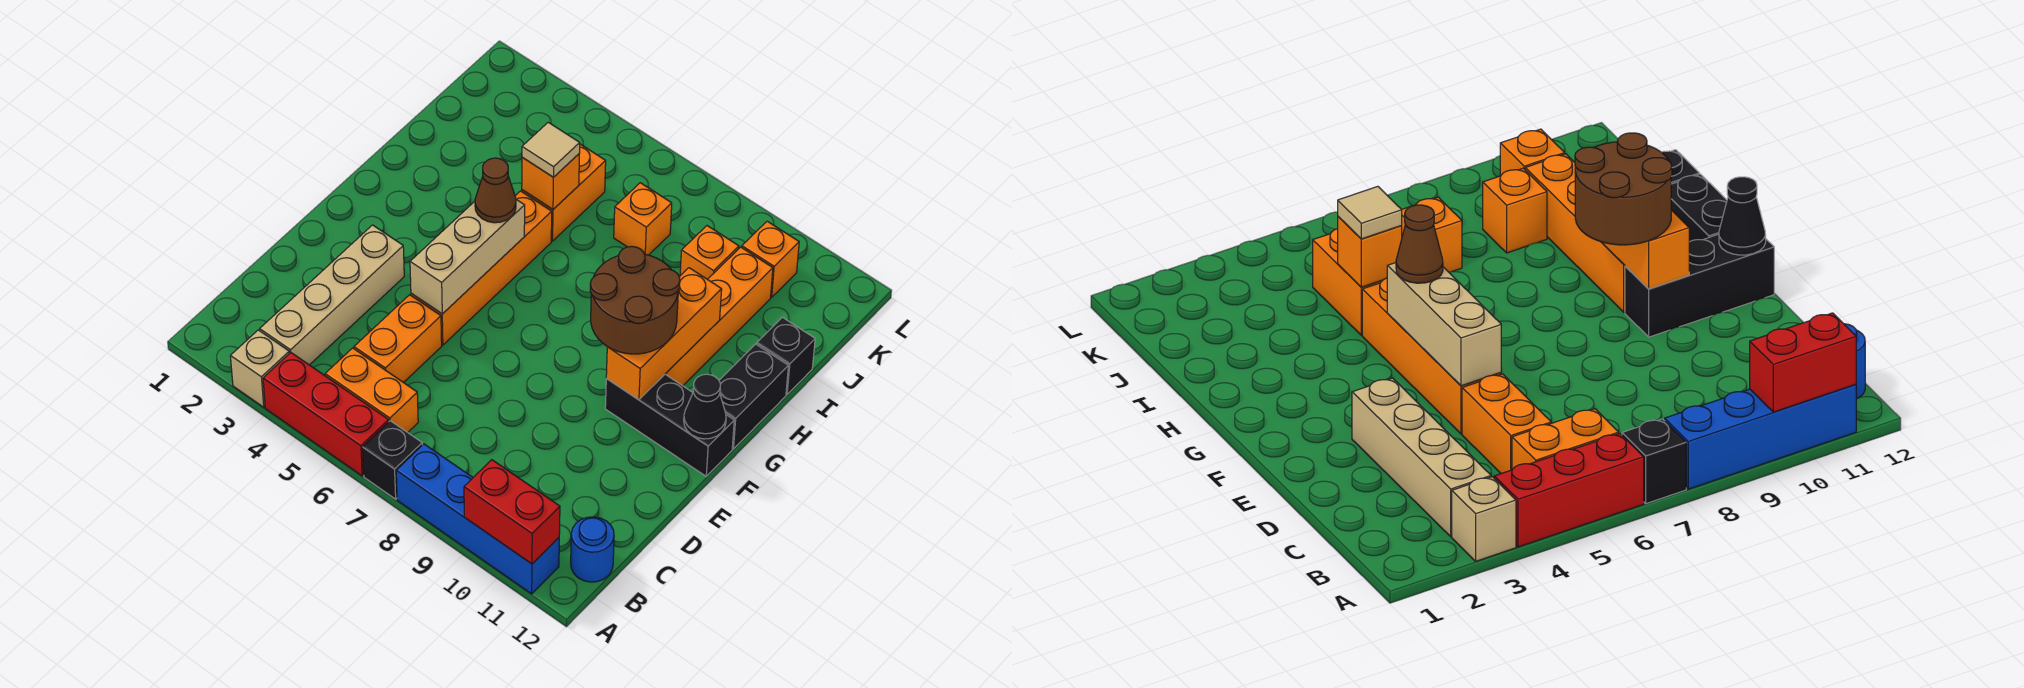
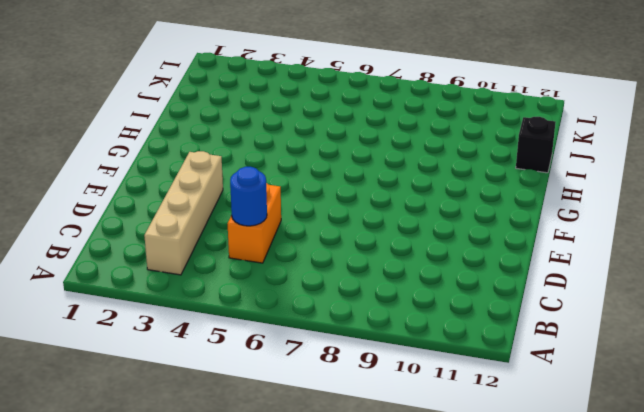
blue 1x1 round brick [230,167,267,226] -> blue 1x1 round brick moved to [571,517,614,582]
none -> tan 1x1 brick [230,330,289,407]
none -> red 1x3 brick [263,353,389,476]
none -> black 1x1 brick [363,421,422,499]

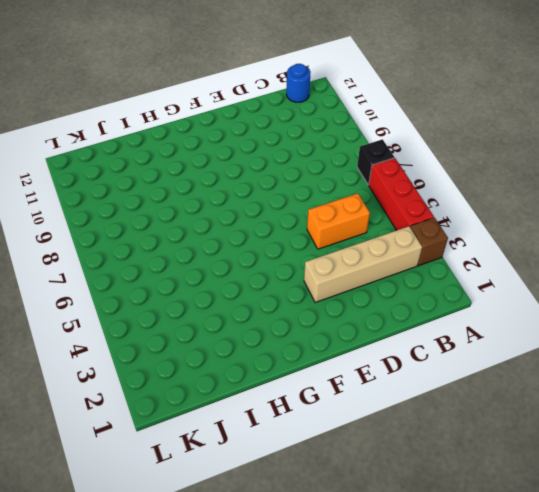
brown 1x1 brick [410,218,448,266] -> tan 1x1 brick [230,330,289,407]
none -> blue 1x4 brick [396,444,559,594]
none -> orange 1x2 brick [325,348,418,432]
none -> orange 1x4 brick [411,191,552,345]

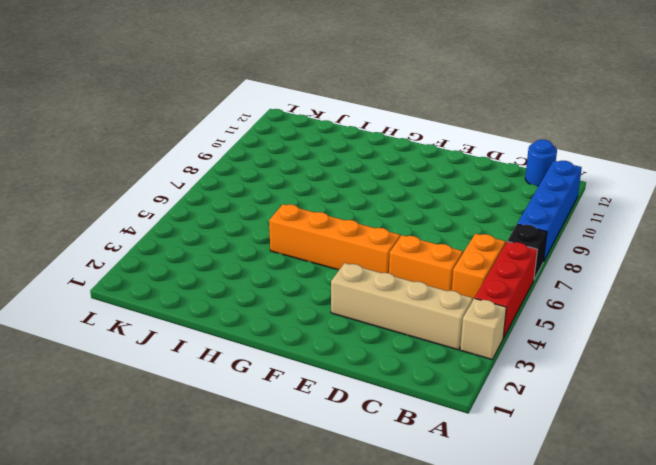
none -> black 1x3 brick [605,374,734,476]
none -> orange 1x4 brick [666,247,773,386]
none -> black 1x2 brick [719,344,788,449]

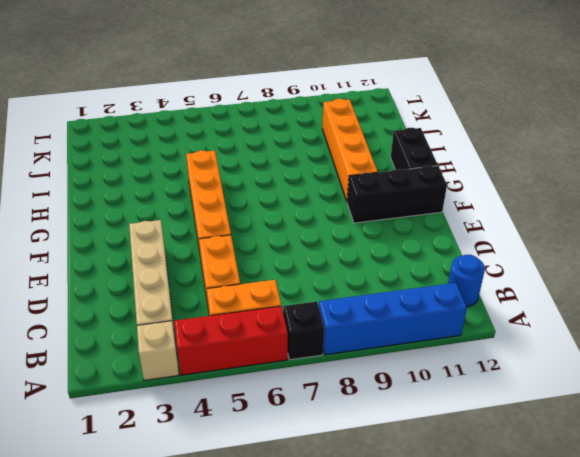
none -> orange 1x2 brick [522,144,606,241]
none -> black 1x1 brick [757,317,815,394]
none -> orange 1x1 brick [614,183,672,255]

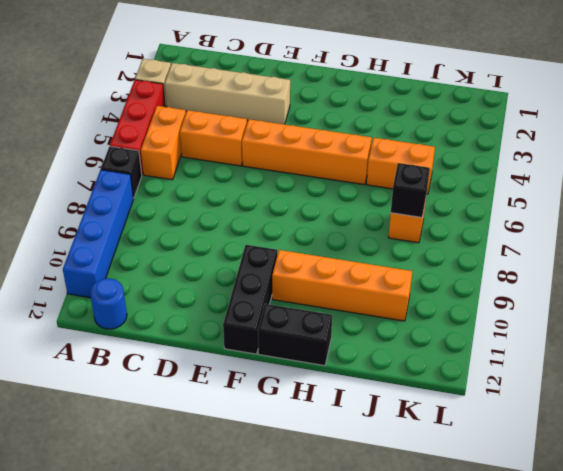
black 1x1 brick [391,163,430,218] -> black 1x1 brick moved to [757,317,815,394]
none -> orange 1x1 brick [680,226,739,279]
none -> orange 1x1 brick [742,221,799,297]
none -> red 1x2 brick [464,460,560,564]

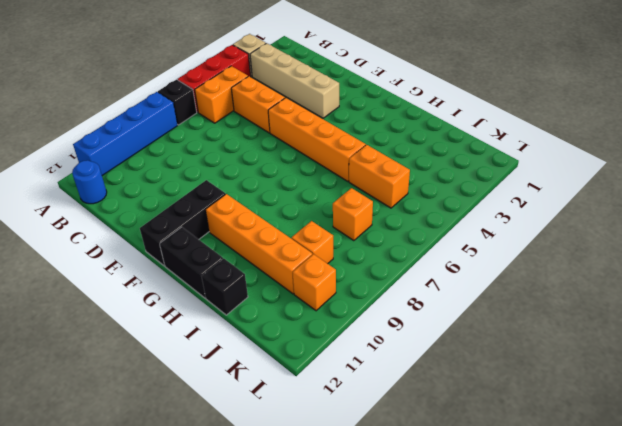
none -> red 1x2 brick [464,460,560,564]
none -> tan 1x3 brick [410,200,525,314]
none -> orange 1x3 brick [606,268,722,400]

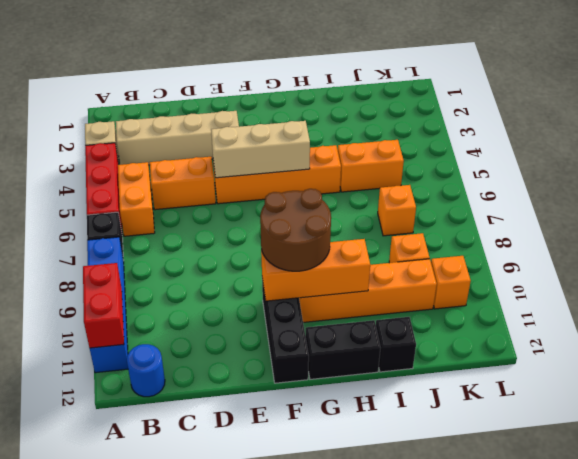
none -> black 1x1 cone [684,374,726,439]
none -> orange 1x1 brick [522,154,579,209]
none -> brown 1x1 cone [475,158,516,223]

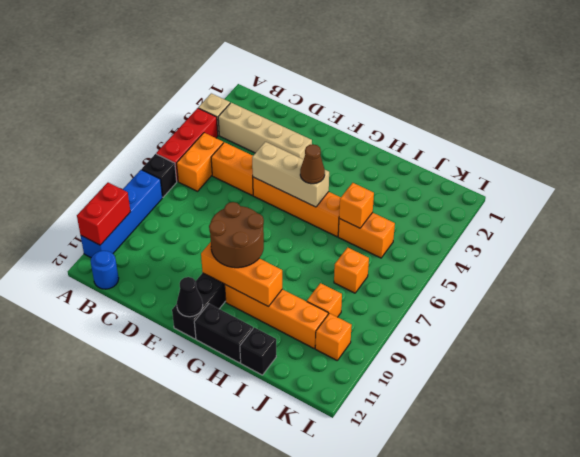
none -> tan 1x1 tile [522,122,580,177]

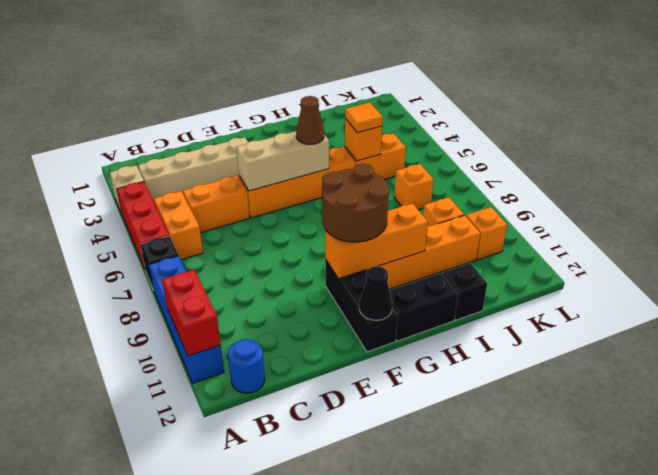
orange 1x1 tile [345,103,383,133] -> tan 1x1 tile [522,122,580,177]

